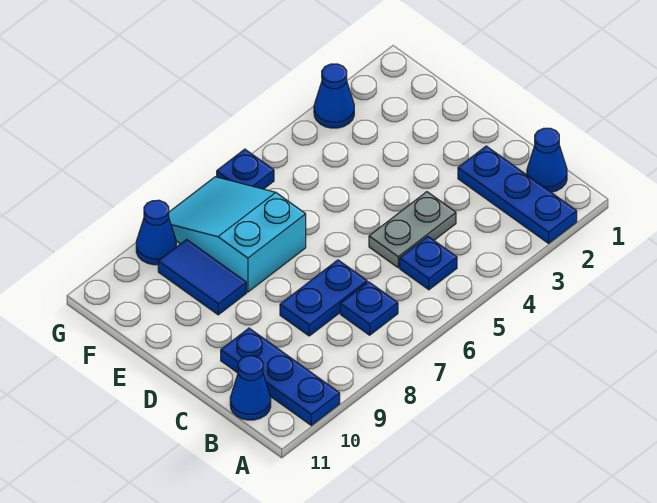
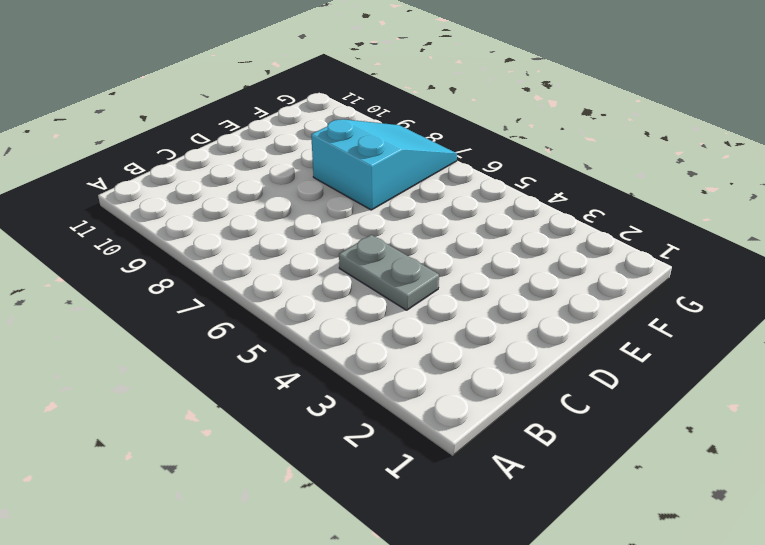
none -> blue 1x3 plate [458,146,577,243]
none -> blue 1x3 plate [221,328,340,425]
none -> blue 1x1 cone [527,128,567,192]

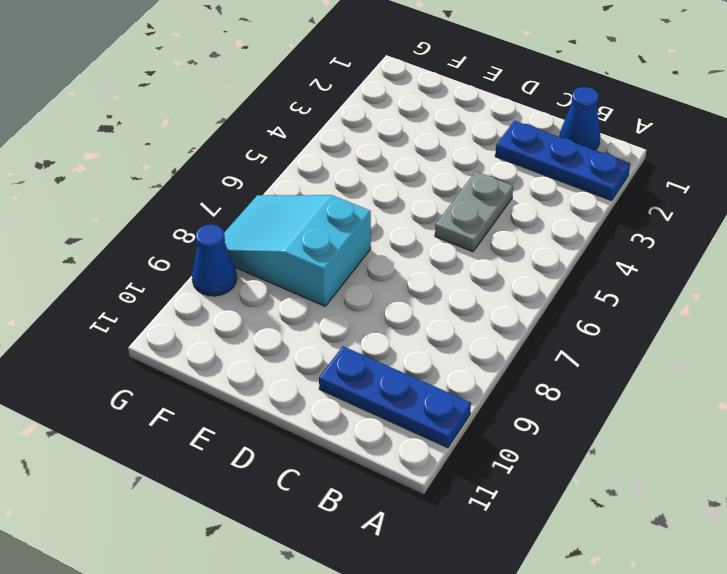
none -> blue 1x1 plate [400,237,457,290]
none -> blue 1x1 plate [340,282,398,335]
none -> blue 1x1 cone [230,356,271,420]

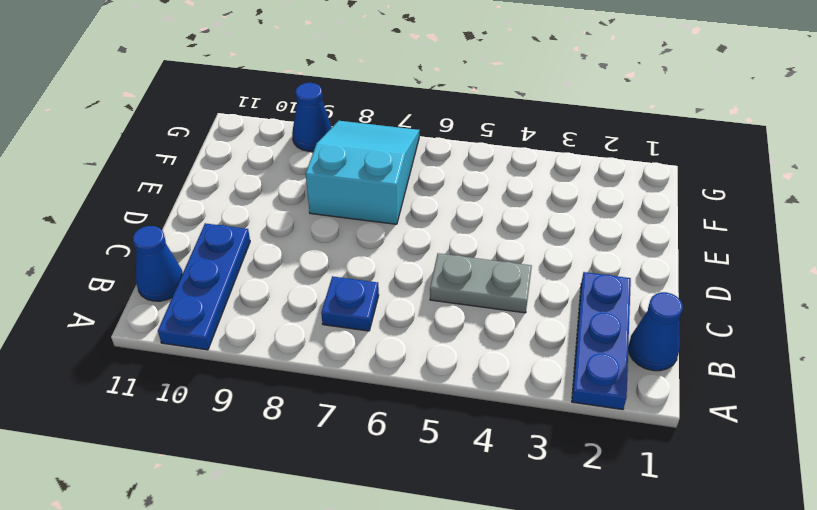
none -> blue 1x1 plate [400,237,457,290]
none -> blue 1x2 plate [280,260,367,336]
none -> blue 1x2 tile [158,240,246,315]

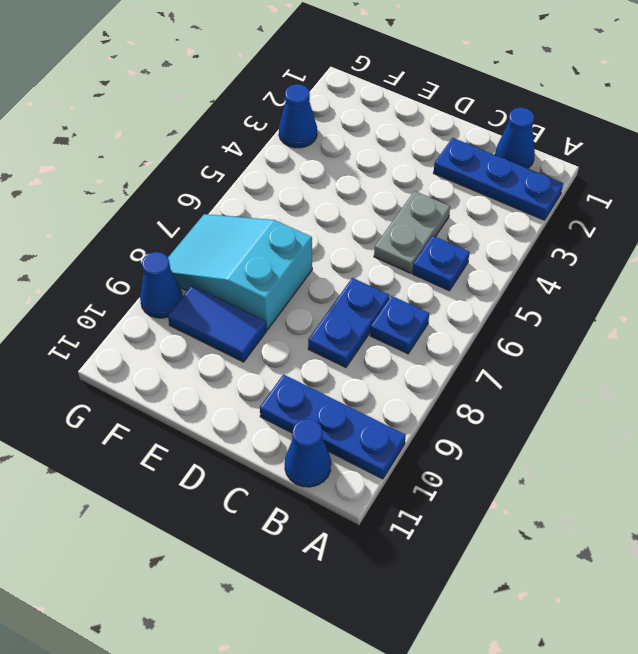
none -> blue 1x1 plate [217,149,274,189]

